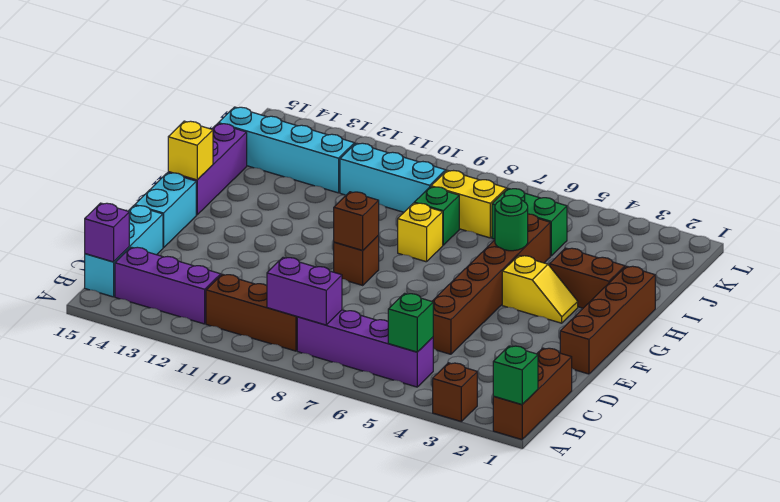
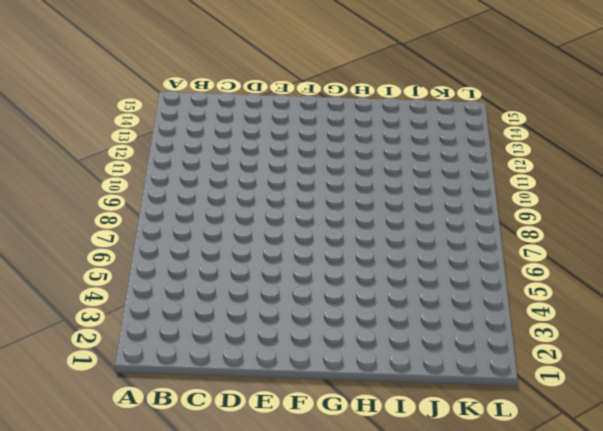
none -> brown 1x3 brick [493,348,572,440]
none -> brown 1x1 brick [433,363,477,421]
none -> purple 1x4 brick [297,310,433,387]

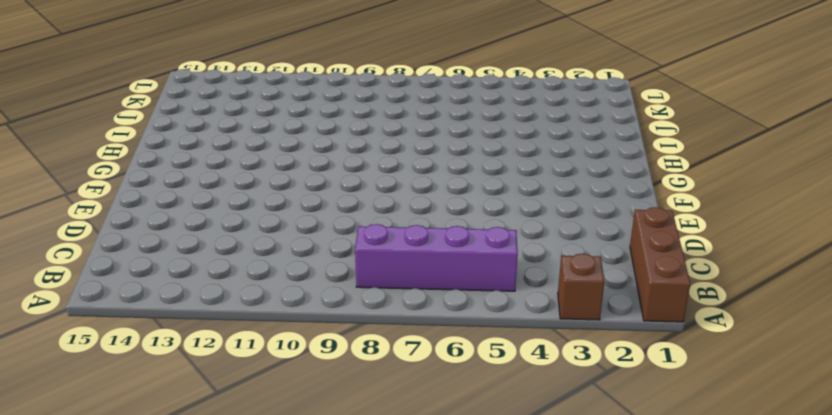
none -> brown 1x3 brick [206,274,297,351]
none -> purple 1x3 brick [115,247,221,324]
none -> cyan 1x3 brick [85,205,163,297]

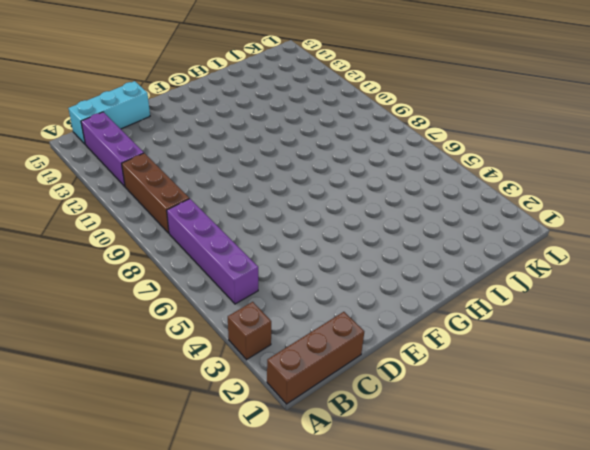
none -> brown 1x6 brick [432,214,550,354]
none -> brown 1x4 brick [560,266,655,374]
none -> cyan 1x2 brick [135,173,196,248]

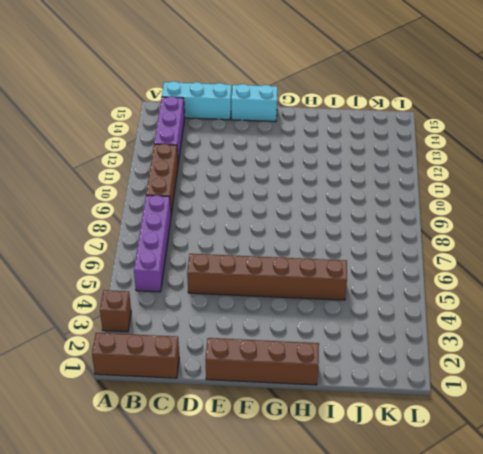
none -> brown 1x1 brick [334,236,379,285]
none -> yellow 1x2 slope [502,256,578,323]
none -> purple 1x3 brick [168,124,247,215]

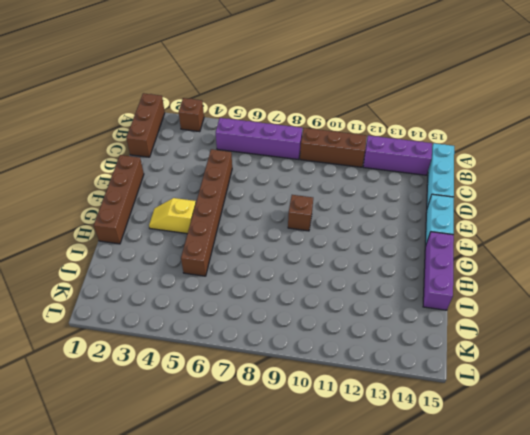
none -> brown 1x2 brick [550,248,625,308]
none -> yellow 1x1 brick [398,203,443,262]
none -> green 1x1 brick [414,187,459,245]

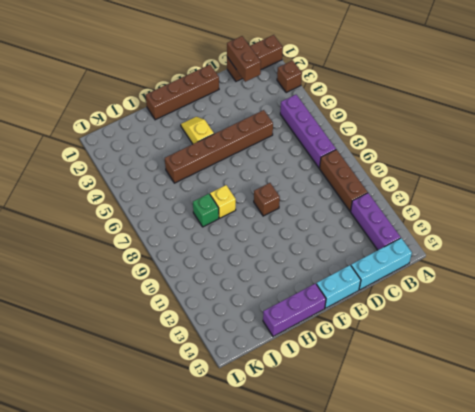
brown 1x2 brick [227,36,261,82] -> brown 1x2 brick moved to [550,248,625,308]
none -> green 1x2 brick [492,188,567,256]
none -> yellow 1x2 brick [431,170,506,238]
none -> cyan 1x3 brick [340,143,446,212]

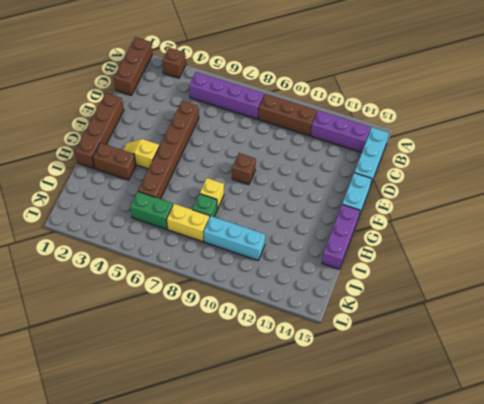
none -> cyan 1x4 brick [218,107,354,193]
none -> green 1x1 brick [493,346,538,404]
none -> green 1x1 brick [388,293,433,352]

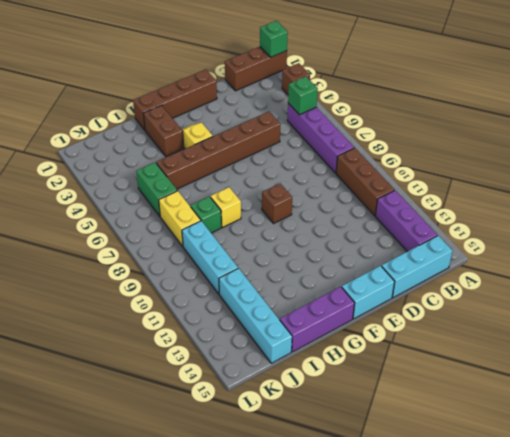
none -> purple 1x2 brick [267,257,342,325]
none -> purple 1x1 brick [85,203,129,262]
none -> brown 1x1 brick [334,192,379,250]

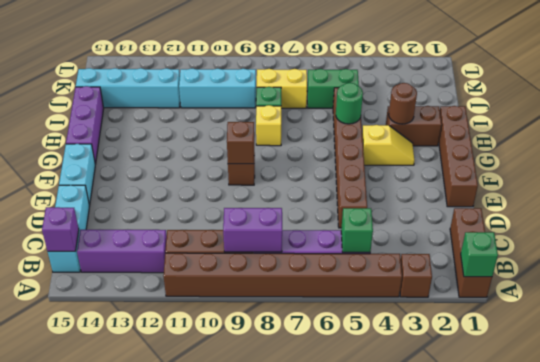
brown 1x8 brick [163,253,402,297] -> none
brown 1x1 round brick [389,83,417,124] -> none
none -> yellow 1x1 brick [168,121,213,180]

